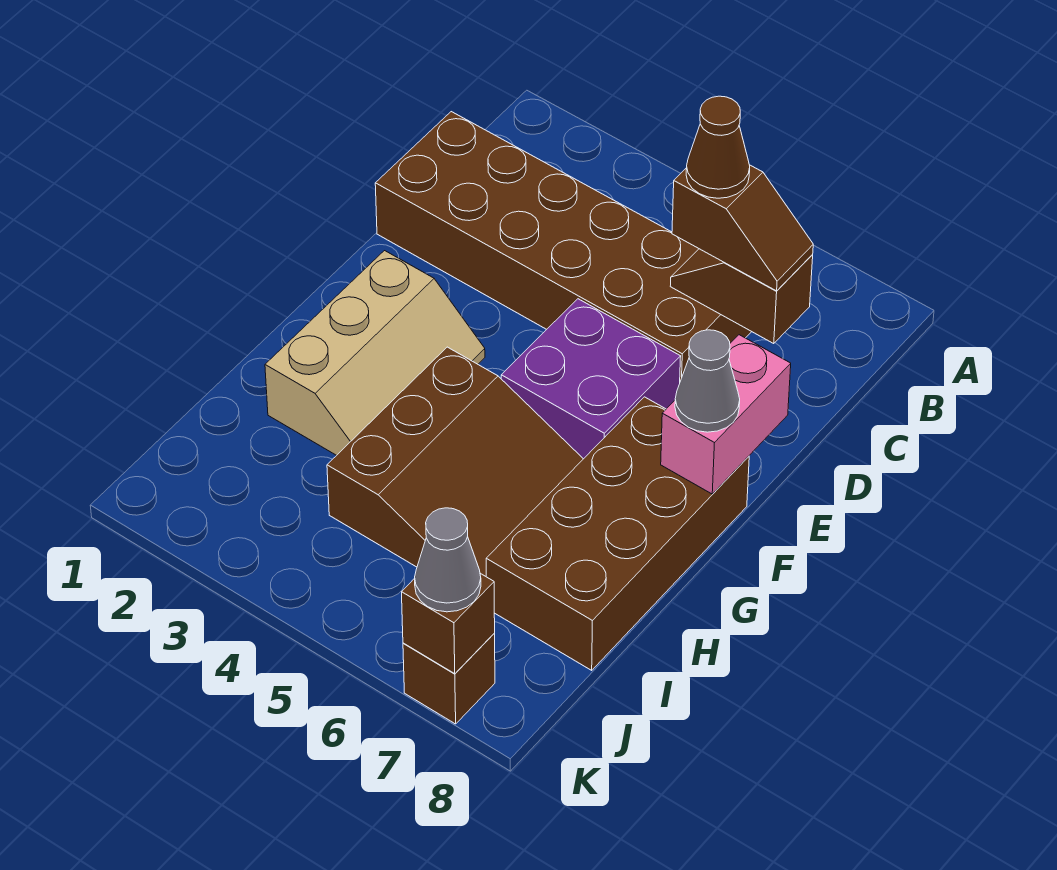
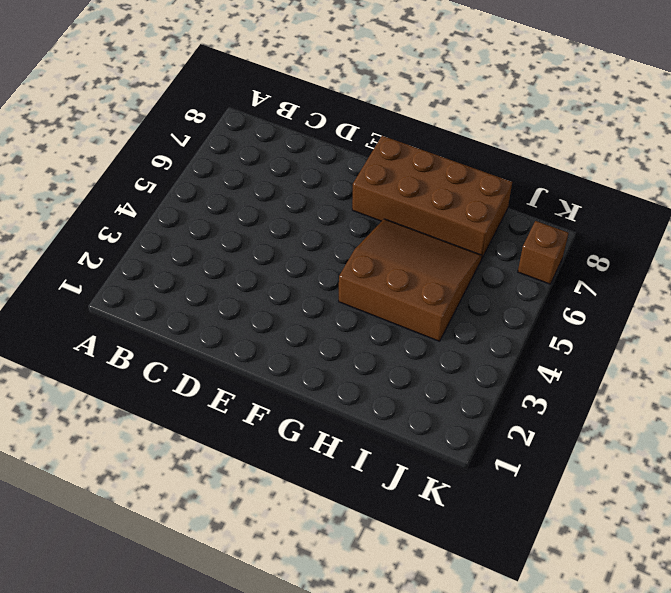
none -> brown 2x6 brick [375,112,752,381]
none -> purple 2x2 brick [501,299,681,459]
none -> tan 2x3 slope [265,251,485,455]

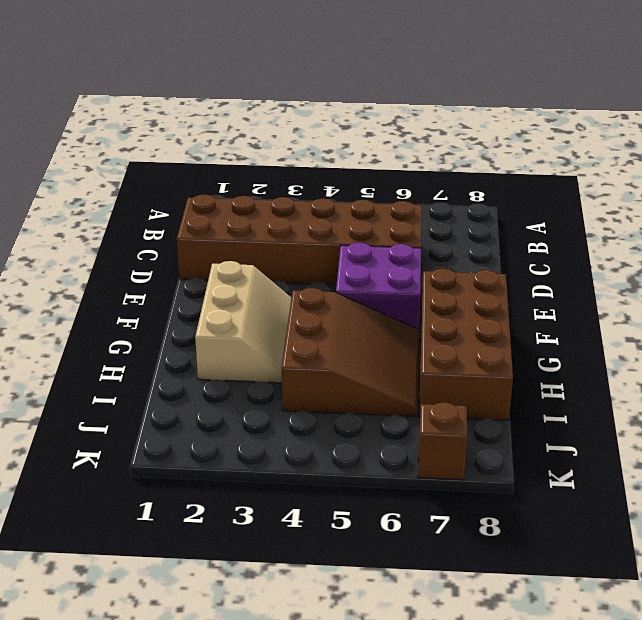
none -> brown 1x2 slope [670,249,813,344]
none -> pink 1x2 brick [661,335,791,494]
none -> brown 1x1 brick [402,573,495,674]

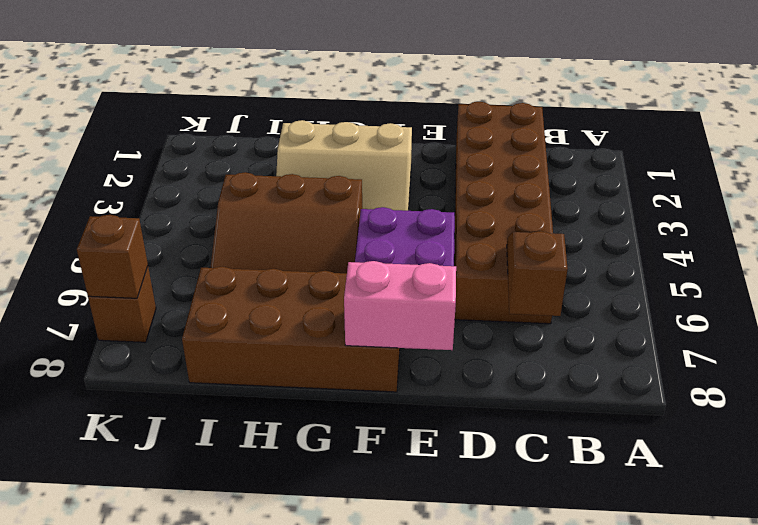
none -> brown 1x2 slope [672,165,813,291]
none -> grey 1x1 cone [675,330,740,432]
none -> grey 1x1 cone [415,508,481,612]

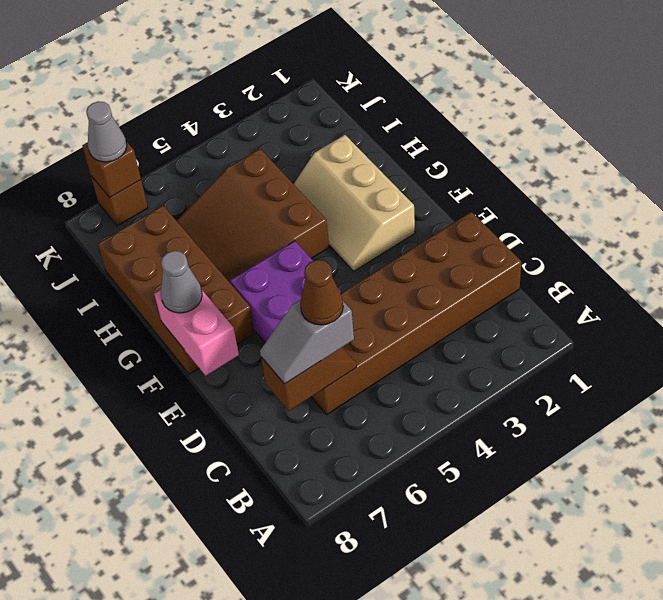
grey 1x2 slope [260,300,354,384] -> brown 1x2 slope [672,165,813,291]

